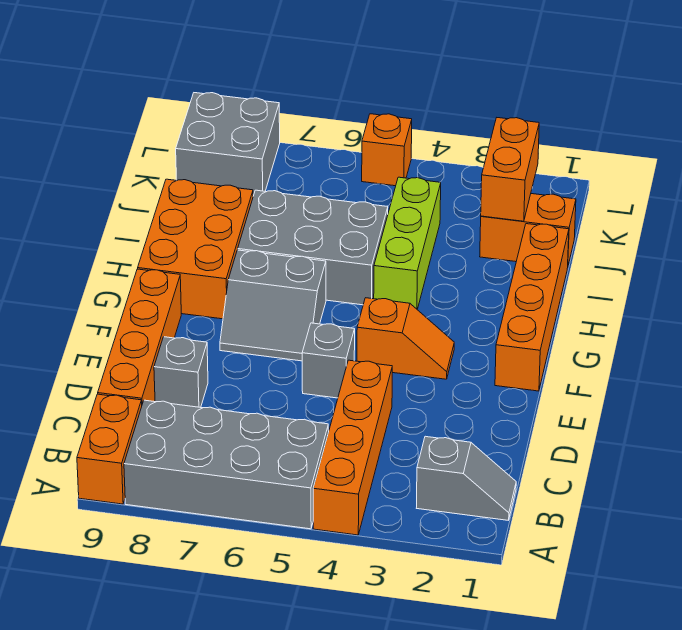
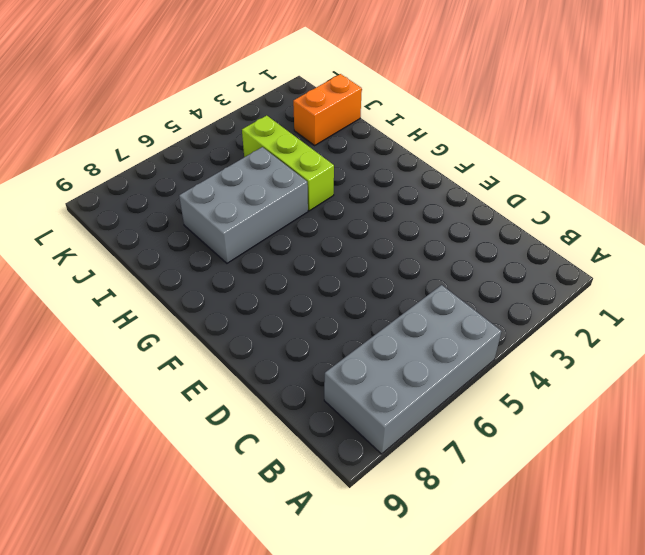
none -> orange 1x4 brick [313,360,392,535]
none -> orange 1x2 brick [77,394,142,504]
none -> grey 1x2 slope [417,436,516,520]

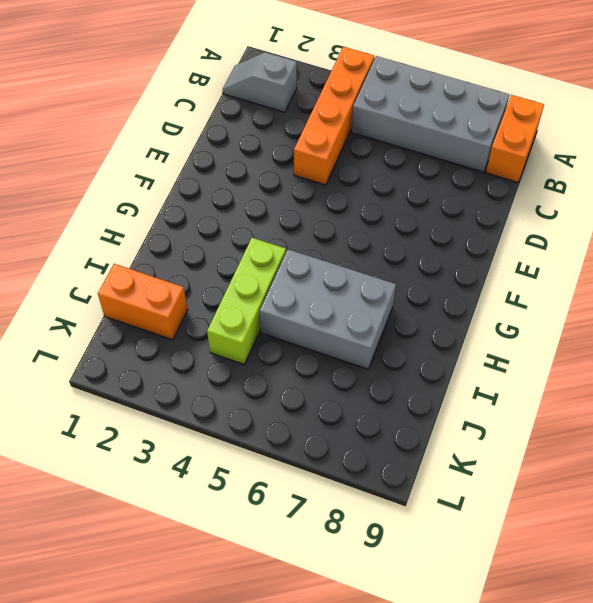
none -> orange 1x4 brick [98,269,181,404]
none -> grey 1x1 brick [154,337,208,408]
none -> grey 1x1 brick [302,323,355,398]

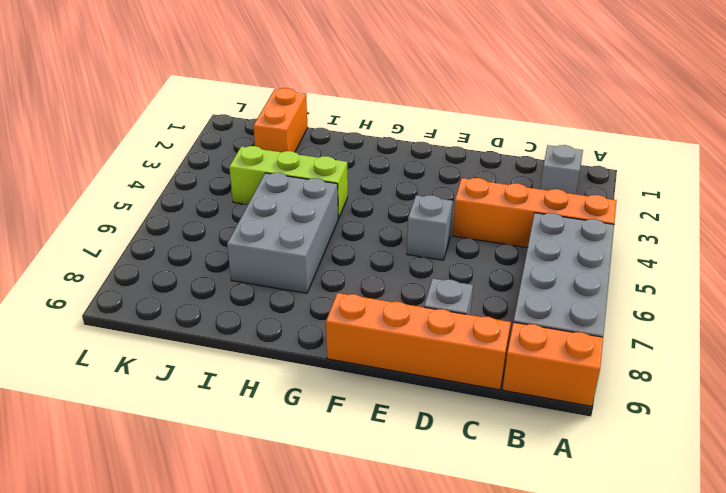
none -> orange 1x4 brick [495,224,569,391]
none -> orange 1x2 slope [357,298,454,379]
none -> grey 2x2 slope [220,250,326,361]

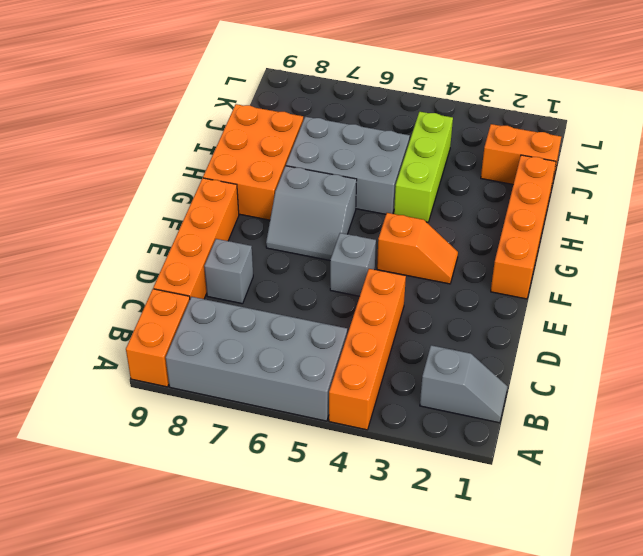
none -> grey 2x2 brick [176,93,280,196]
none -> orange 1x1 brick [362,114,412,186]
none -> orange 1x2 brick [481,118,539,221]

